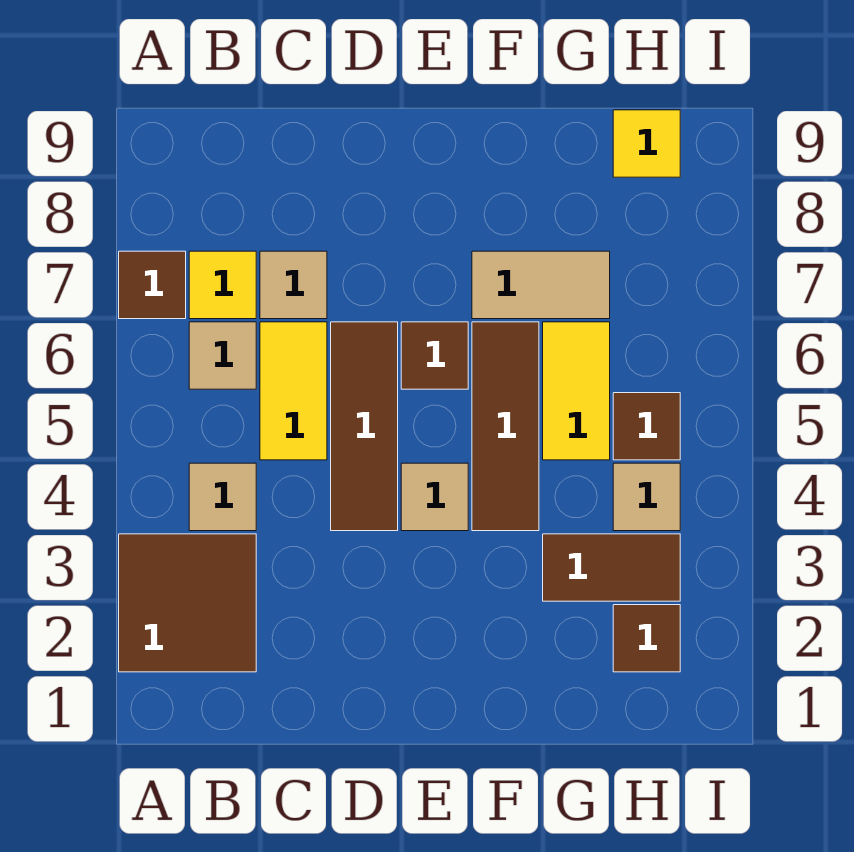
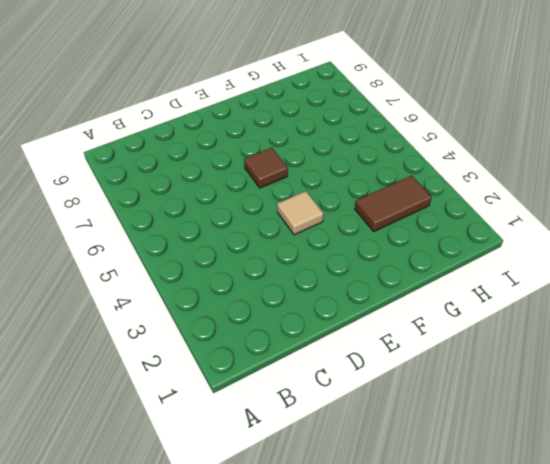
none -> brown 2x2 tile [119,534,256,672]
none -> brown 1x1 tile [119,251,186,319]
none -> tan 1x1 tile [189,463,256,531]

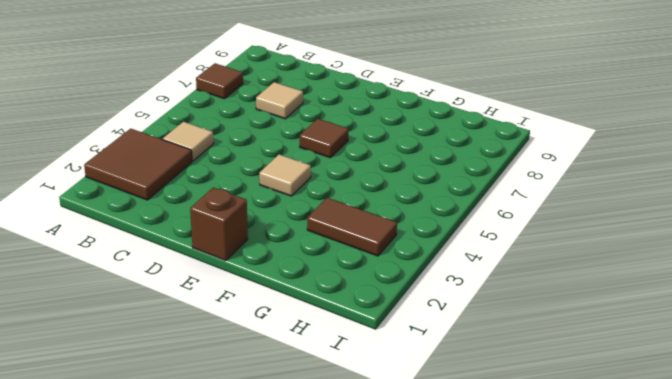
brown 1x1 brick [190,188,248,261] -> none
none -> tan 1x1 tile [189,322,256,389]
none -> yellow 1x1 tile [189,251,256,319]
none -> yellow 1x2 tile [260,322,327,460]

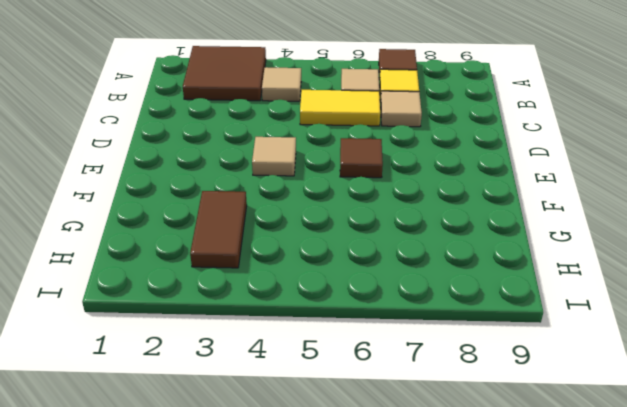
none -> brown 1x3 tile [331,322,398,531]
none -> brown 1x3 tile [472,322,539,531]
none -> tan 1x2 tile [472,251,610,319]

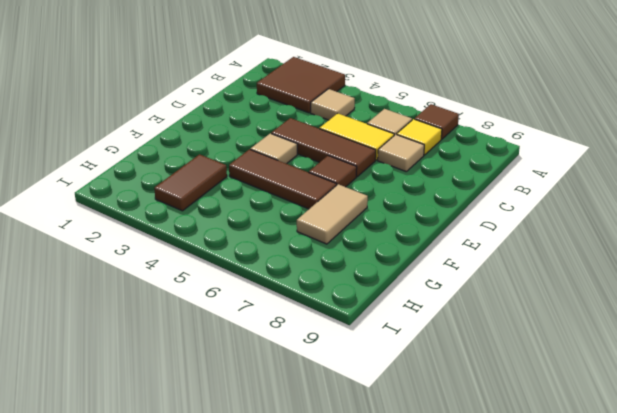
none -> yellow 1x2 tile [543,322,610,460]
none -> brown 1x1 tile [613,605,680,672]
none -> tan 1x1 tile [613,463,680,531]

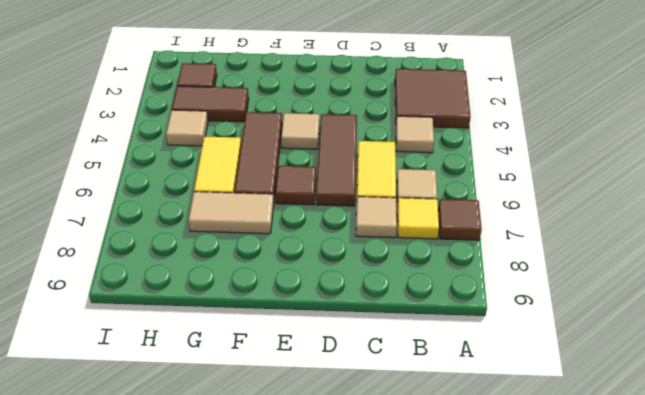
none -> brown 1x1 tile [613,393,680,460]
none -> yellow 1x1 tile [613,110,680,177]

